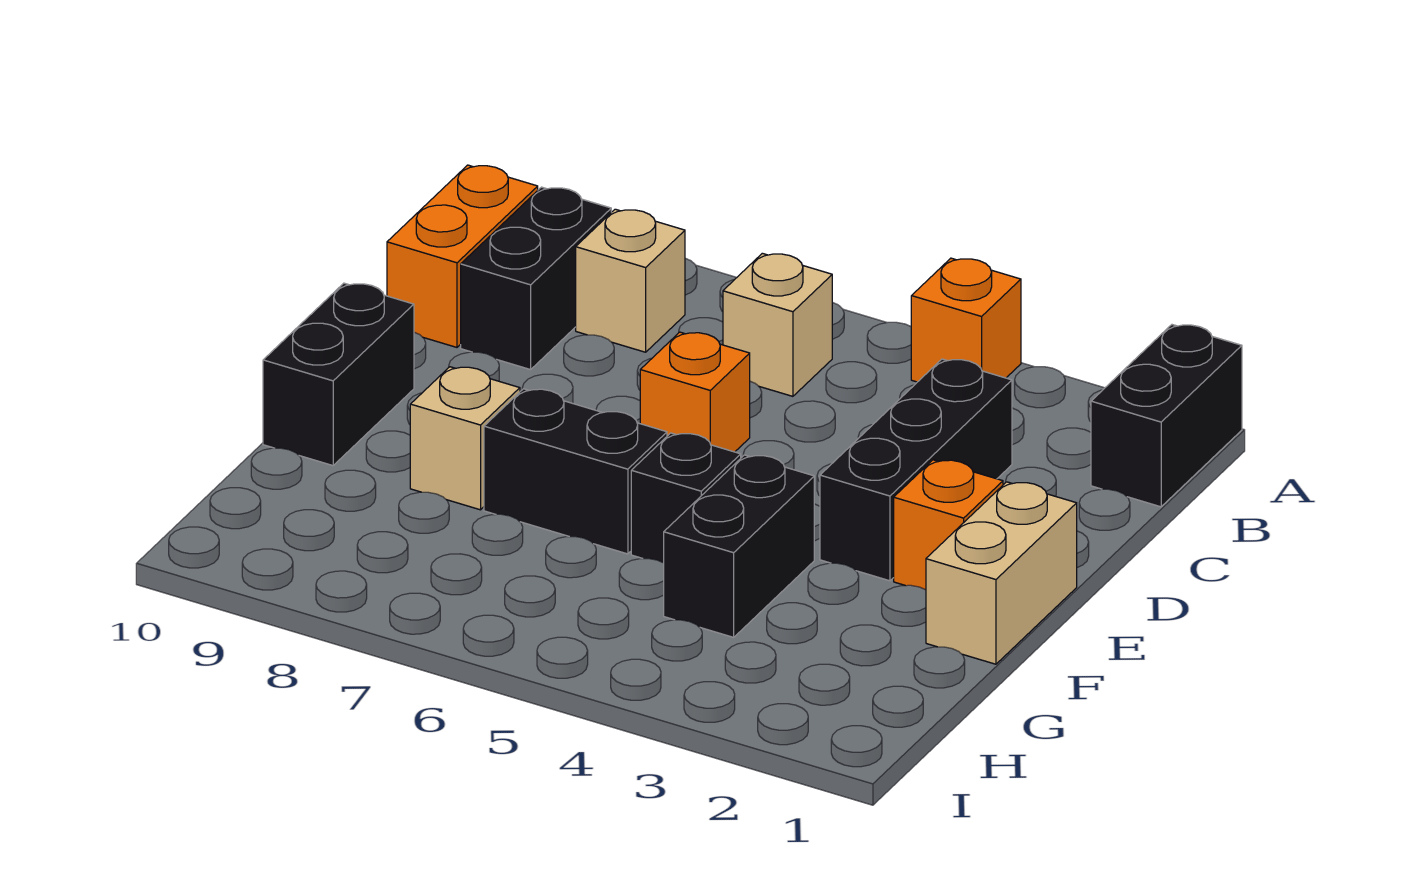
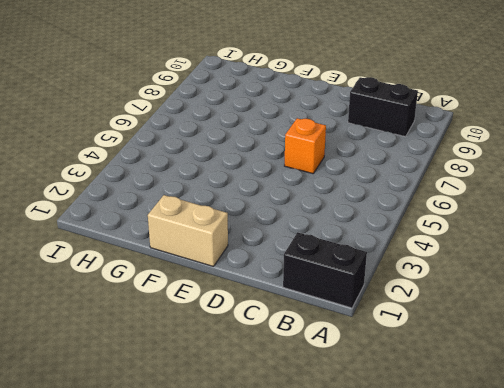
none -> orange 1x1 brick [911,258,1021,382]
none -> tan 1x1 brick [723,253,832,396]
none -> tan 1x1 brick [576,209,685,352]

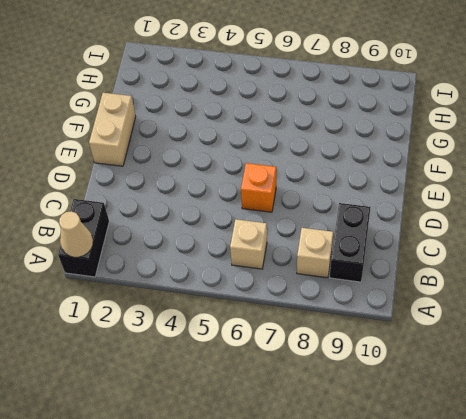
tan 1x1 cone [59,211,93,257] -> none
none -> orange 1x1 brick [911,258,1021,382]
none -> orange 1x2 brick [387,165,538,347]
none -> black 1x3 brick [820,359,1012,581]

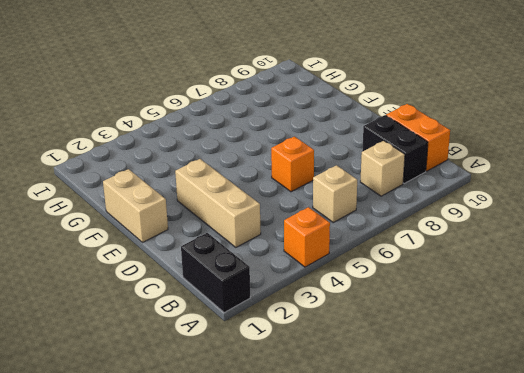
tan 1x3 brick [175,159,261,247] -> black 1x3 brick [820,359,1012,581]
none -> orange 1x1 brick [894,460,1003,590]
none -> black 1x2 brick [263,283,414,466]
none -> black 1x2 brick [664,455,814,637]

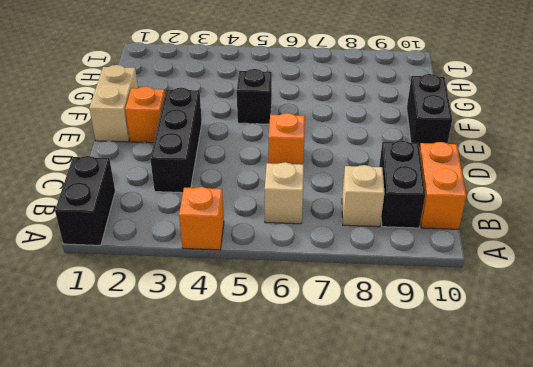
none -> black 1x2 brick [664,455,814,637]
none -> black 1x2 brick [484,389,667,554]
none -> tan 1x1 brick [410,367,520,510]

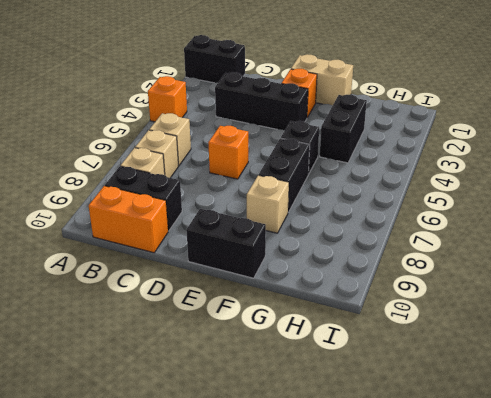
tan 1x1 brick [135,130,178,178] -> none
black 1x2 brick [320,95,367,163] -> black 1x2 brick turned to [664,455,814,637]

